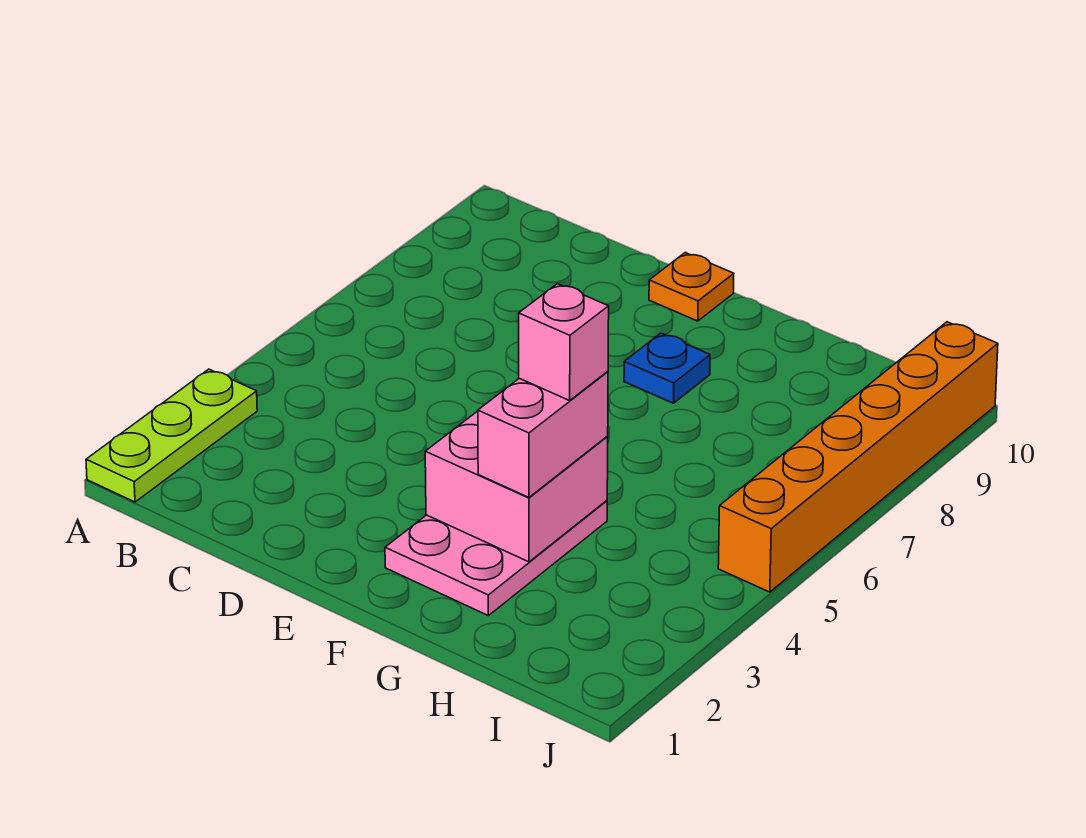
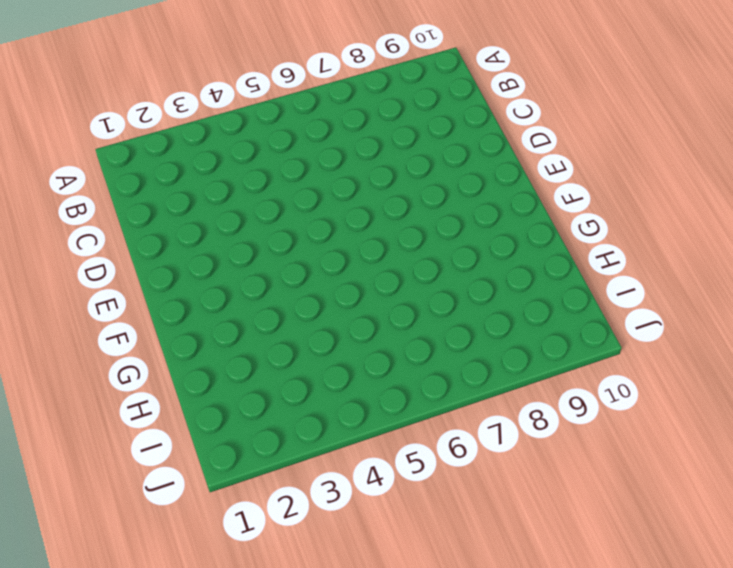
none -> lime 1x3 plate [86,369,257,502]
none -> orange 1x1 plate [649,253,734,321]

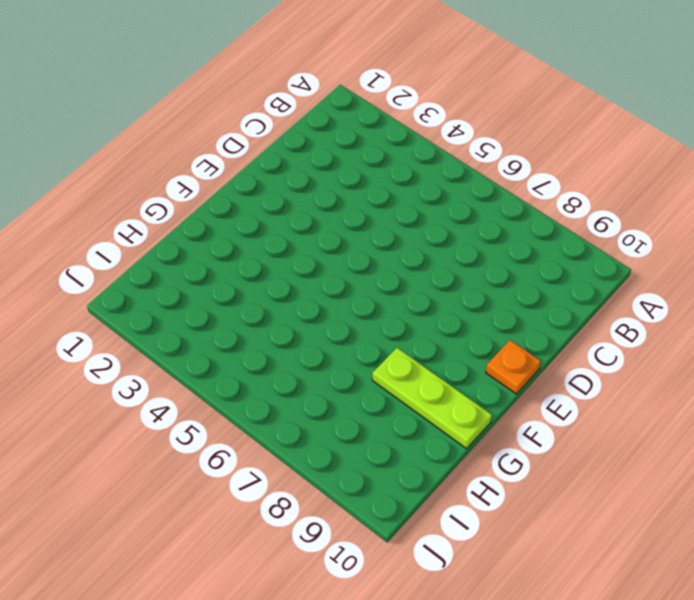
lime 1x3 plate [372,348,492,449] -> lime 1x3 plate moved to [86,369,257,502]
none -> pink 2x3 plate [385,501,607,616]
none -> blue 1x1 plate [624,333,710,403]

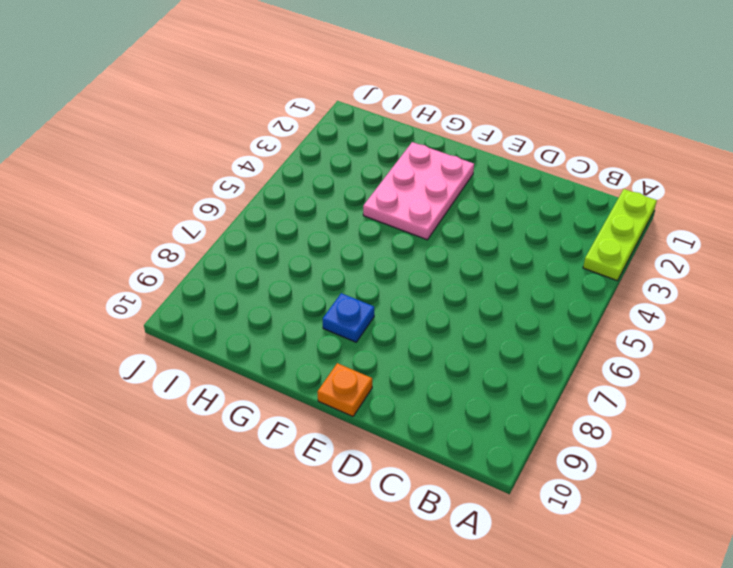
none -> orange 1x6 brick [718,322,998,592]
none -> pink 2x2 brick [425,411,608,562]

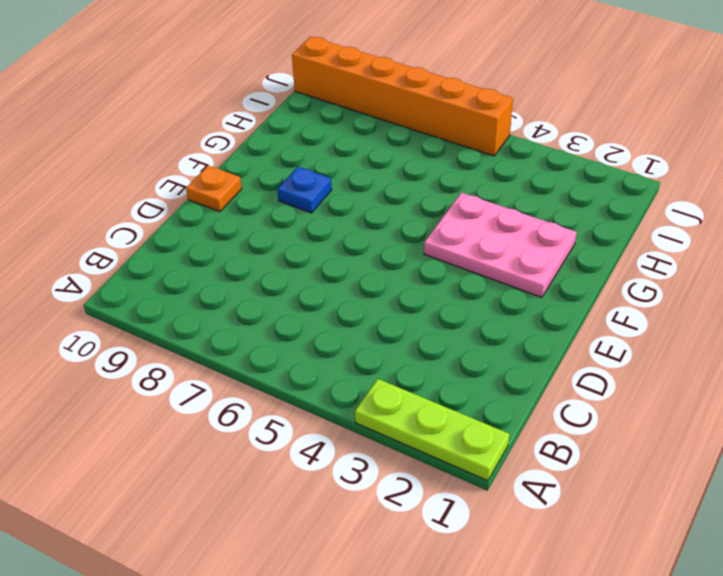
none -> pink 2x2 brick [425,411,608,562]
none -> pink 1x2 brick [478,371,608,497]

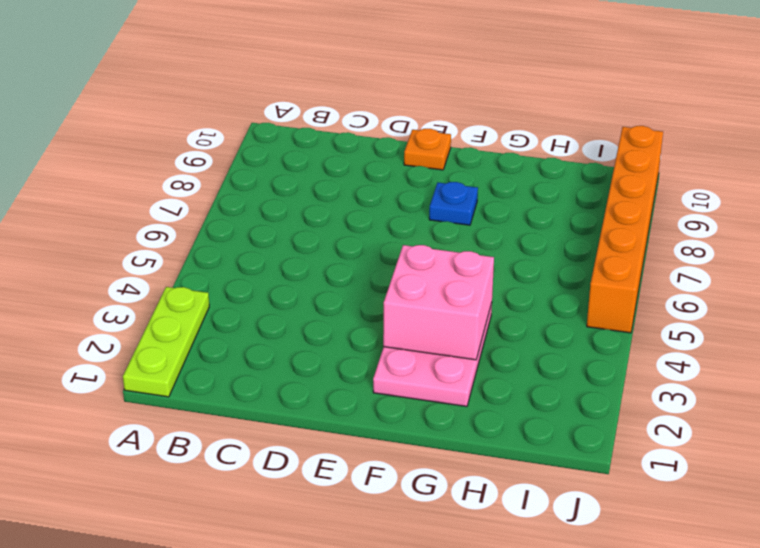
none -> pink 1x2 brick [478,371,608,497]
none -> pink 1x1 brick [519,284,609,400]

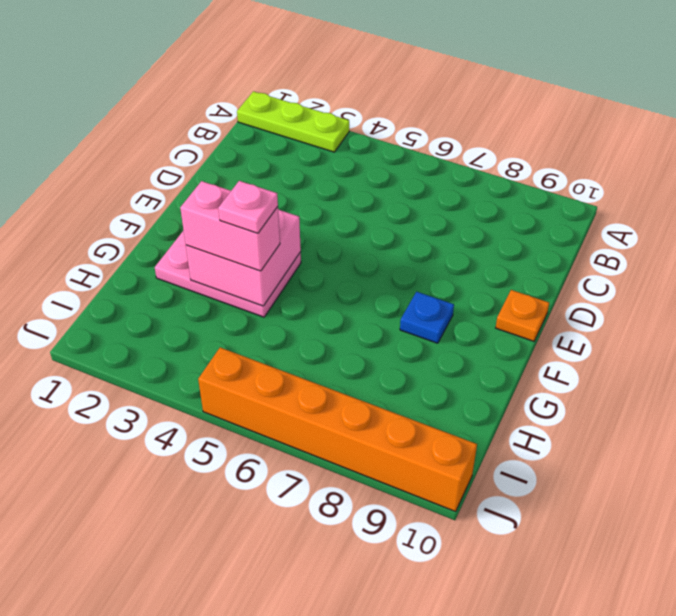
pink 1x1 plate [218,181,278,233] -> pink 1x1 brick [519,284,609,400]

